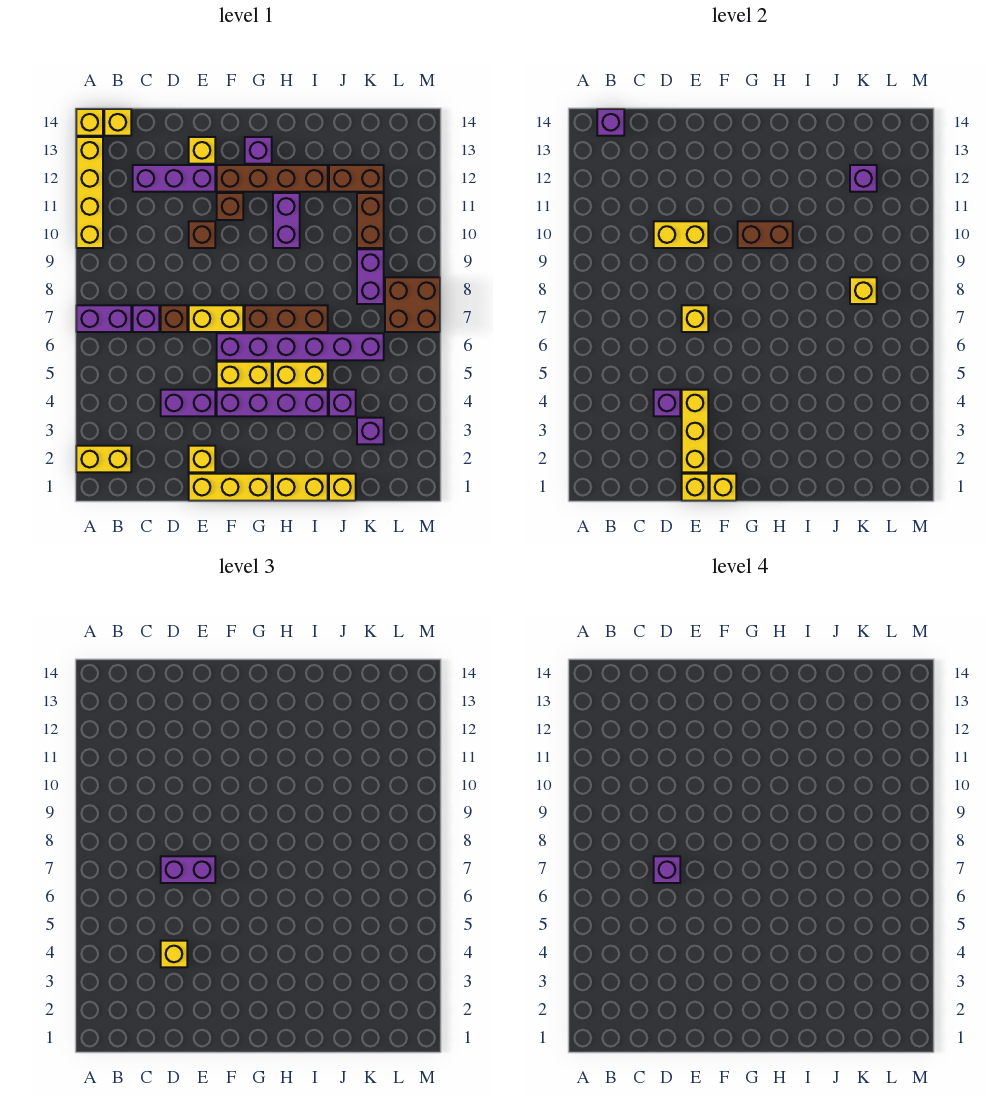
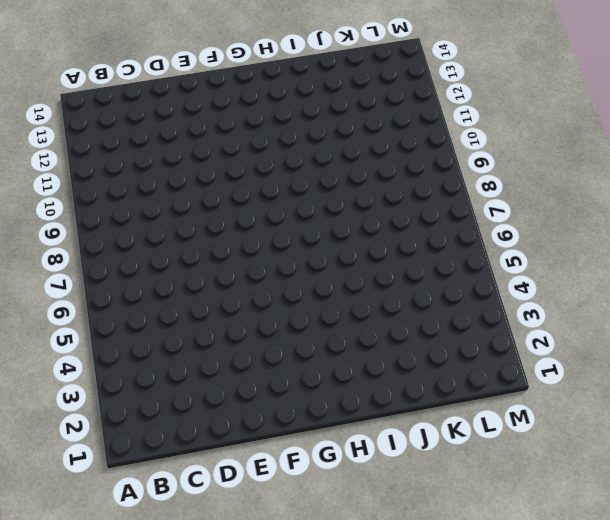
none -> yellow 1x2 brick [76,446,131,472]
none -> purple 1x2 brick [76,305,131,332]
none -> yellow 1x4 brick [76,137,103,248]
none -> yellow 1x1 brick [76,109,103,136]

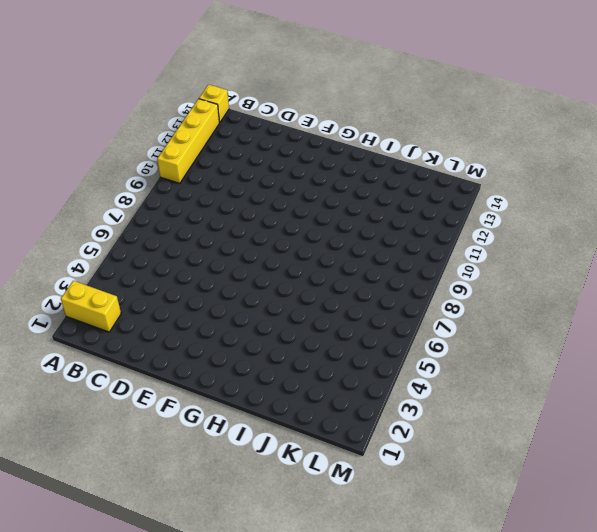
none -> purple 1x2 brick [76,305,131,332]
none -> yellow 1x1 brick [104,109,131,136]
none -> purple 1x1 brick [133,305,159,332]
none -> purple 1x3 brick [133,165,215,192]

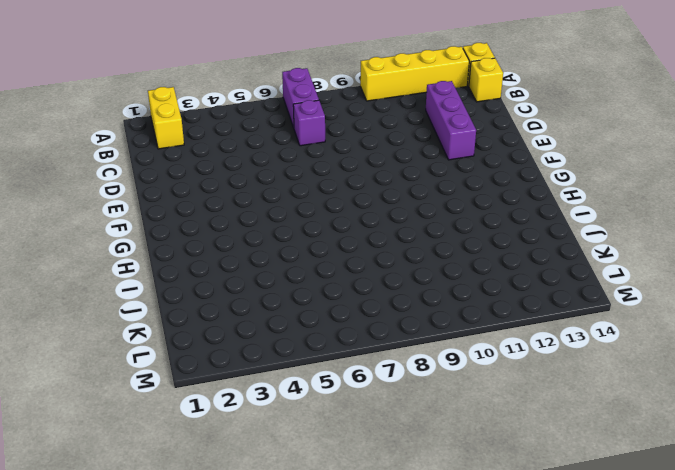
none -> purple 1x2 brick [161,390,215,416]
none -> brown 1x1 brick [161,305,187,332]
none -> yellow 1x3 brick [189,474,272,501]
none -> yellow 1x1 brick [189,446,215,472]

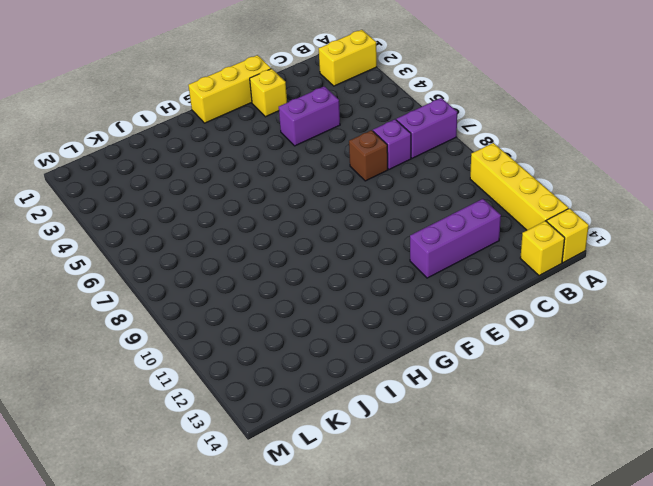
none -> yellow 1x2 brick [189,305,243,332]
none -> brown 1x1 brick [189,221,215,248]
none -> yellow 1x1 brick [189,137,215,164]
none -> purple 1x4 brick [217,390,328,416]

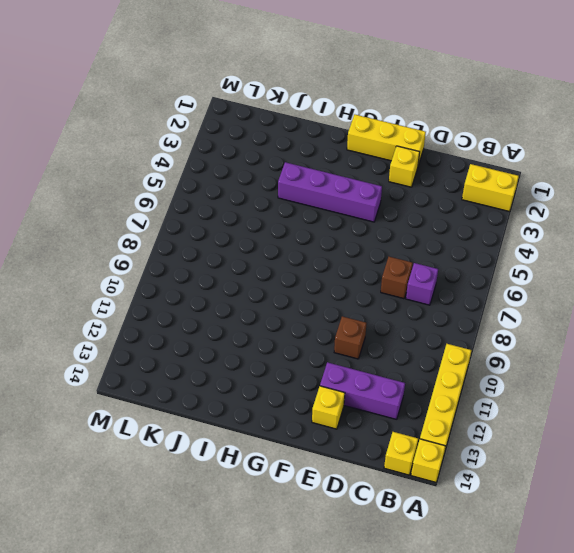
none -> purple 1x2 brick [76,305,131,332]
none -> purple 1x2 brick [161,390,215,416]
none -> yellow 1x2 brick [189,305,243,332]
none -> yellow 1x2 brick [217,362,272,388]

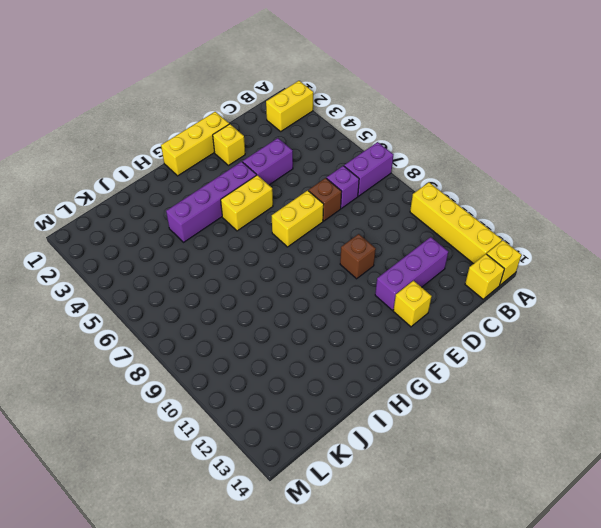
none -> purple 1x6 brick [217,333,384,360]
none -> brown 1x1 brick [217,193,243,220]
none -> brown 1x4 brick [217,165,328,192]
none -> brown 1x3 brick [245,305,328,332]

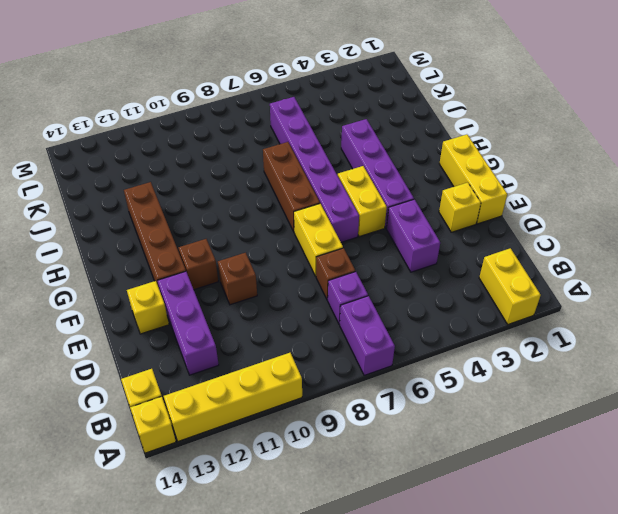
none -> purple 1x1 brick [245,137,272,164]
none -> yellow 1x2 brick [273,474,328,501]
none -> yellow 1x2 brick [273,362,328,388]
none -> purple 1x2 brick [273,193,300,248]

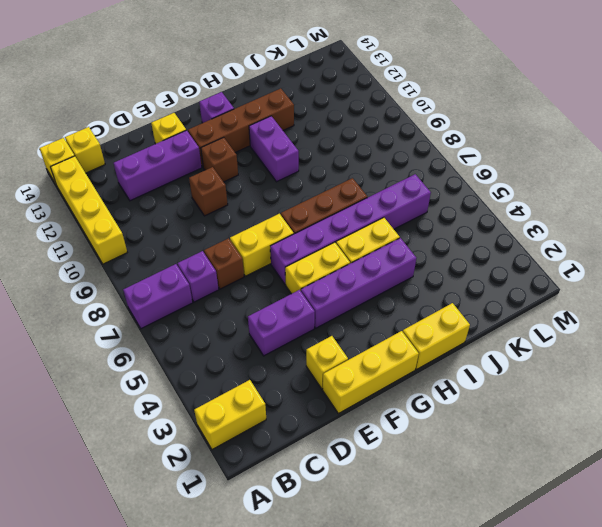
none -> yellow 1x1 brick [329,474,356,501]
none -> purple 1x1 brick [329,390,356,416]
none -> brown 1x2 brick [329,165,384,192]
none -> purple 1x1 brick [357,418,384,444]

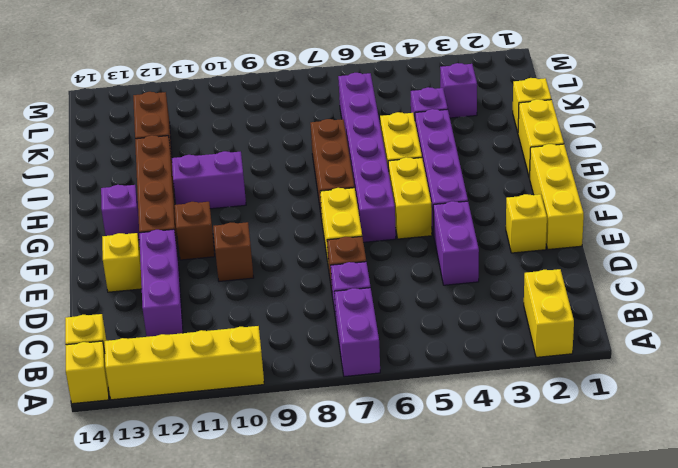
none -> purple 1x2 brick [357,249,384,304]
none -> brown 1x2 brick [357,193,384,248]
none -> brown 2x2 brick [385,277,440,332]
none -> purple 1x1 brick [597,109,624,136]

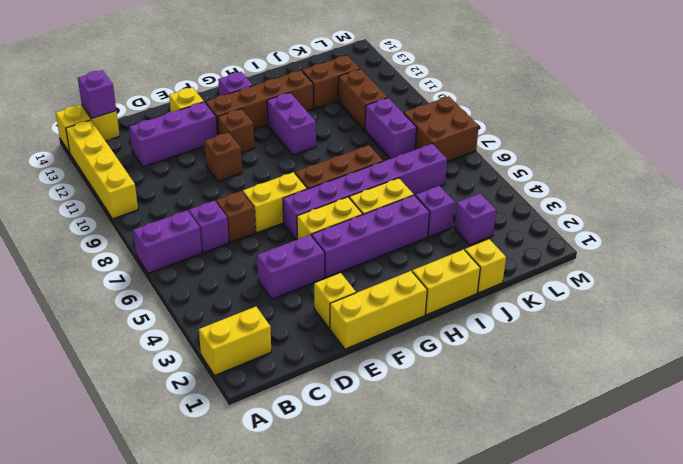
none -> purple 1x1 brick [654,390,680,416]
none -> yellow 1x2 brick [654,221,708,248]
none -> yellow 1x1 brick [682,474,708,501]
none -> yellow 1x3 brick [682,390,708,472]

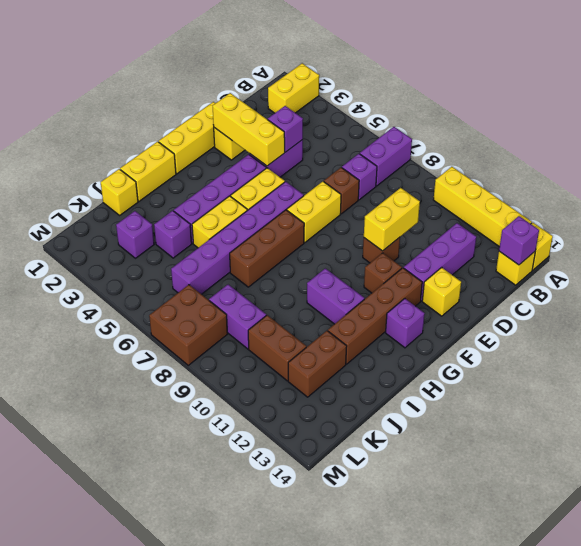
none -> yellow 1x1 brick [682,474,708,501]
none -> yellow 1x1 brick [682,305,708,332]
none -> yellow 1x1 brick [710,474,736,501]
none -> brown 1x2 brick [738,221,793,248]

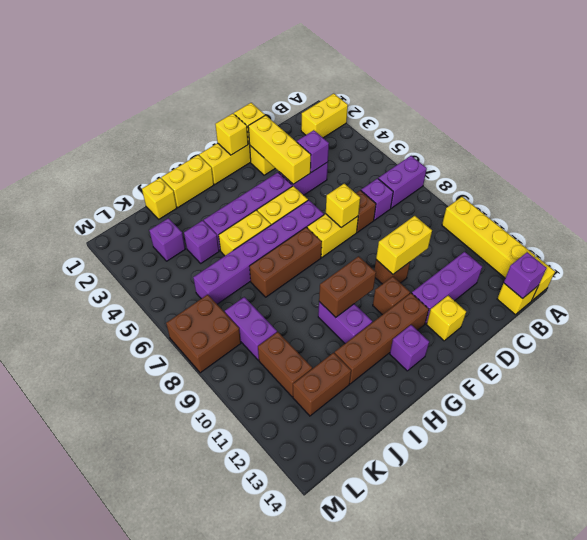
none -> yellow 1x1 brick [850,277,877,304]
none -> purple 1x1 brick [850,165,877,192]
none -> yellow 1x1 brick [161,941,187,967]
none -> purple 1x2 brick [161,856,215,883]

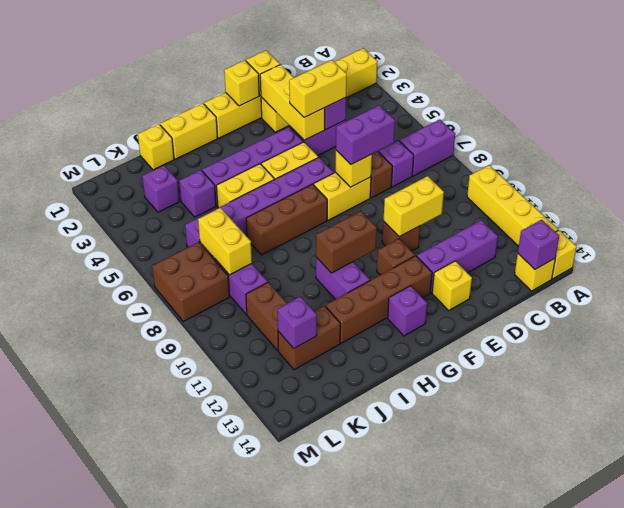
yellow 1x2 brick [289,60,347,118] -> yellow 1x1 brick [161,941,187,967]
yellow 1x2 brick [198,208,252,275] -> yellow 1x1 brick [850,277,877,304]
none -> purple 1x1 brick [654,856,680,883]

